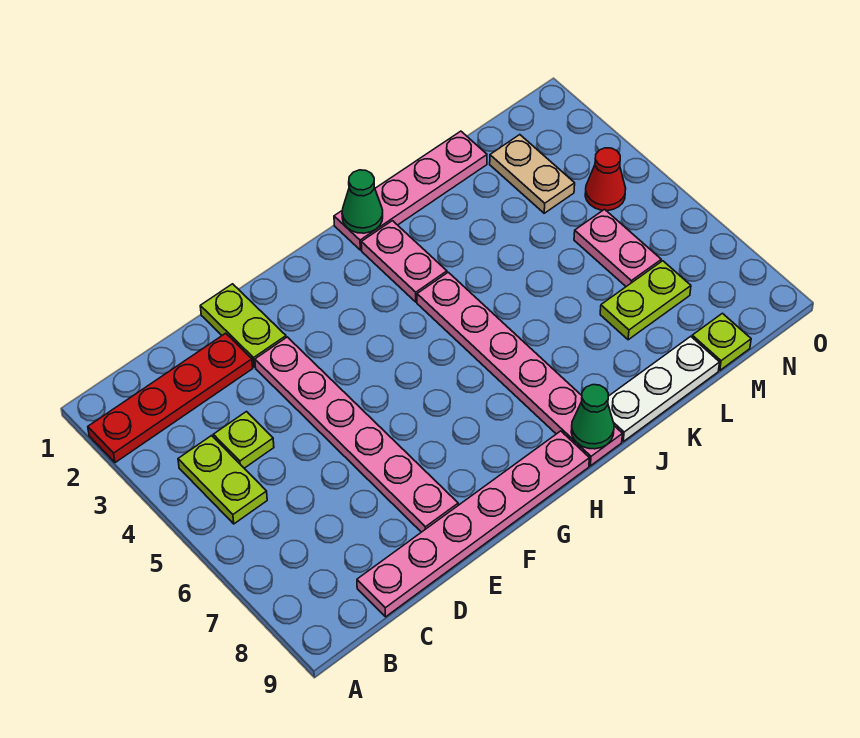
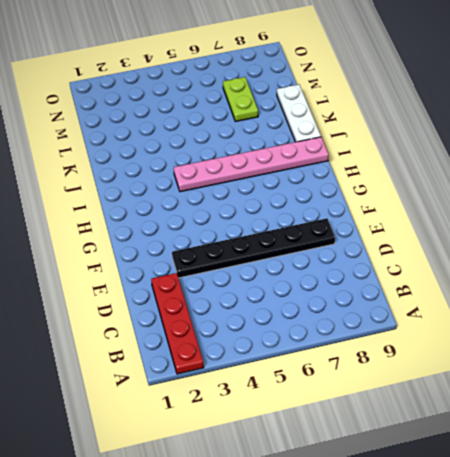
black 1x6 plate [172,218,335,278] -> pink 1x6 plate [255,337,458,532]
none -> lime 1x2 plate [178,436,267,524]
none -> lime 1x1 plate [213,412,274,468]
none -> pink 1x6 plate [357,431,589,617]

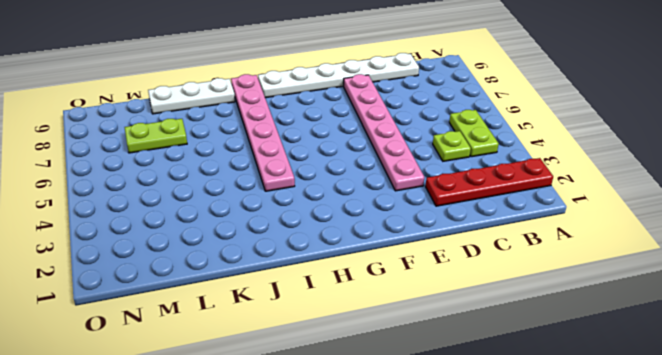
white 1x6 plate [258,53,419,98] -> pink 1x6 plate [357,431,589,617]
none -> lime 1x2 plate [200,284,286,367]
none -> pink 1x4 plate [334,131,487,250]
none -> pink 1x2 plate [361,221,447,302]

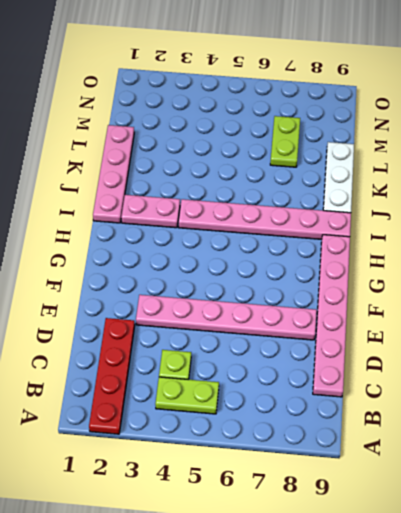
none -> lime 1x2 plate [200,284,286,367]
none -> tan 1x2 plate [490,135,575,213]
none -> pink 1x2 plate [574,209,661,286]

